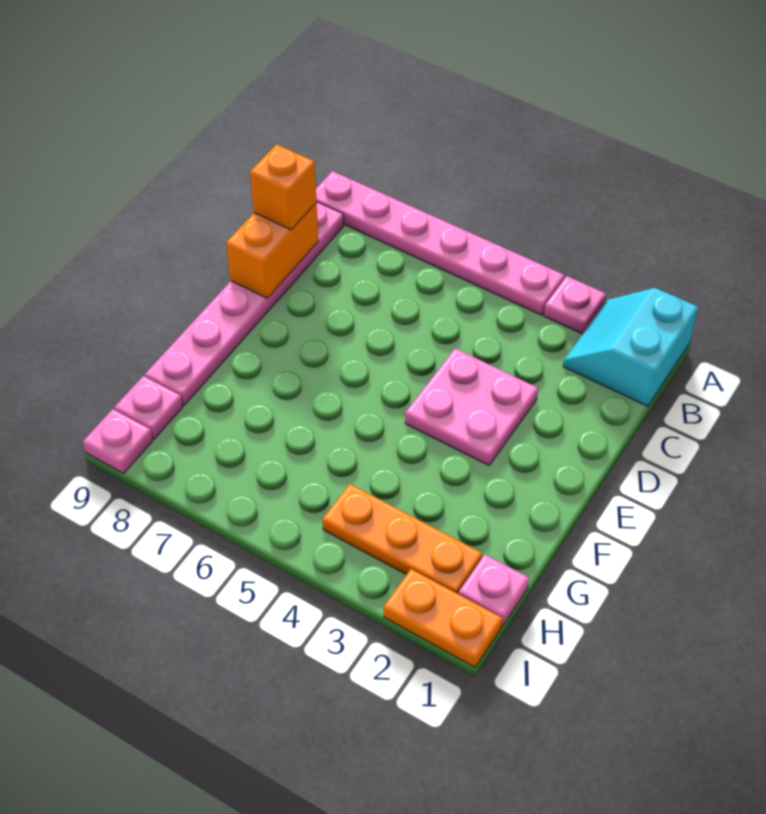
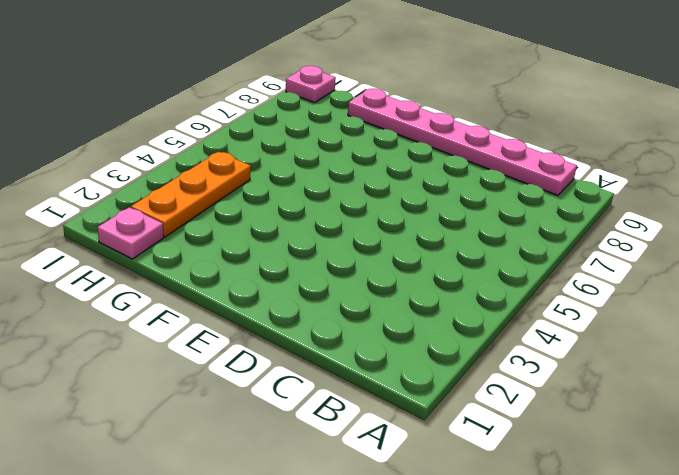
none -> cyan 2x2 slope [563,288,698,406]
none -> pink 1x1 plate [544,276,606,334]
none -> pink 1x6 plate [316,171,565,315]

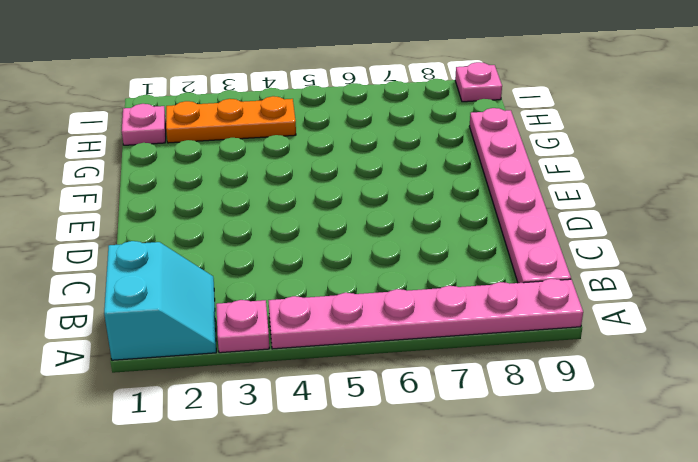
none -> pink 2x2 plate [405,348,538,465]
none -> pink 1x1 plate [114,376,183,439]
none -> orange 1x2 plate [384,569,502,667]

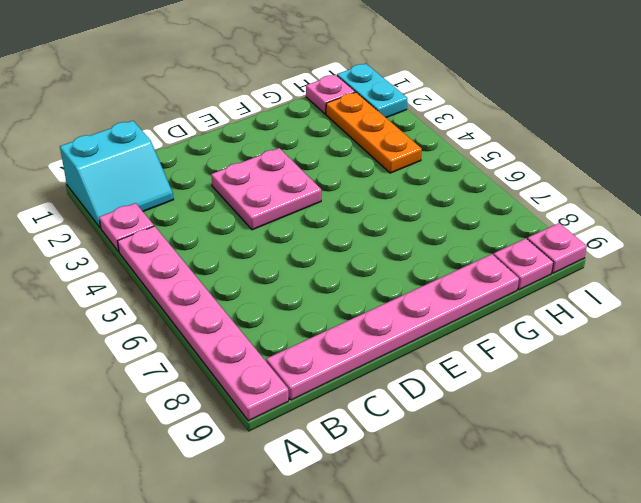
cyan 1x2 plate [337,64,407,118] -> orange 1x2 plate [384,569,502,667]
none -> orange 1x2 brick [226,203,318,298]
none -> orange 1x1 brick [250,144,317,230]

